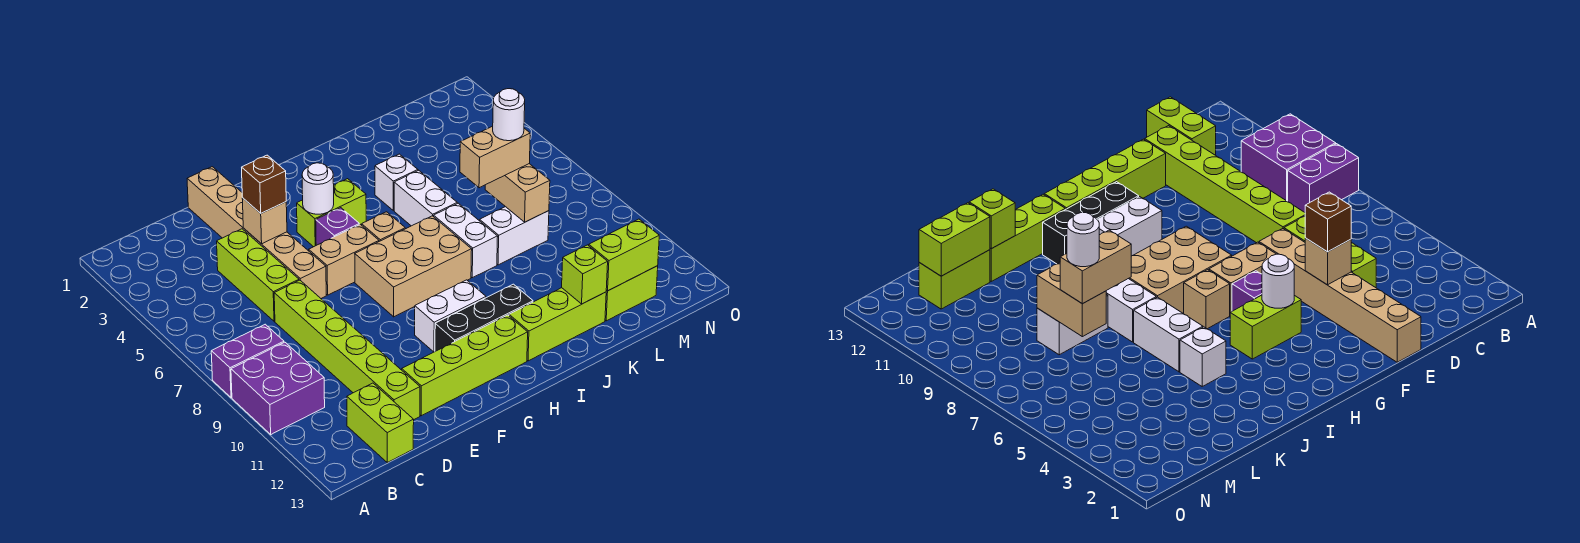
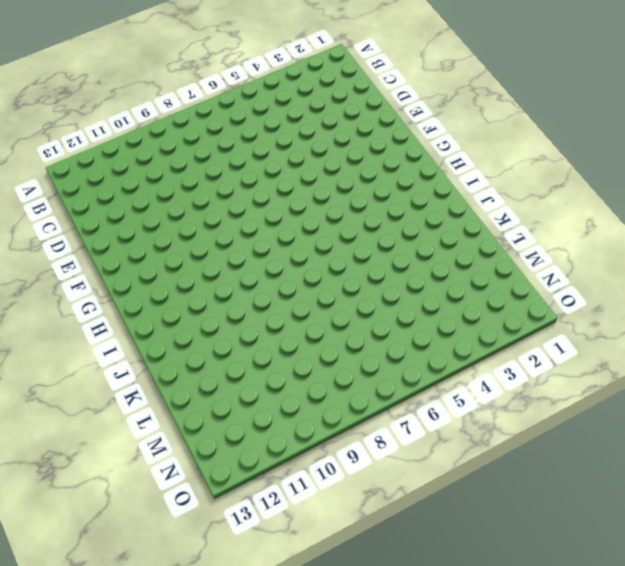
none -> purple 1x2 brick [211,324,284,398]
none -> purple 2x2 brick [231,342,325,434]
none -> lime 1x2 brick [347,383,414,462]

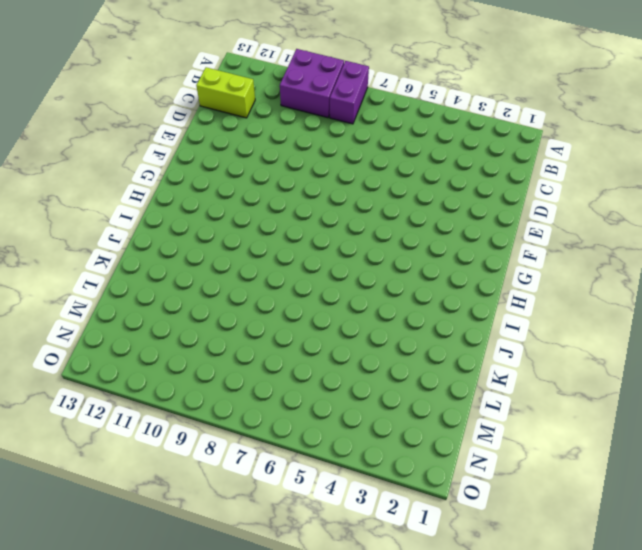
none -> lime 1x3 brick [217,229,299,321]
none -> lime 1x6 brick [274,280,420,419]
none -> tan 1x6 brick [187,167,326,298]

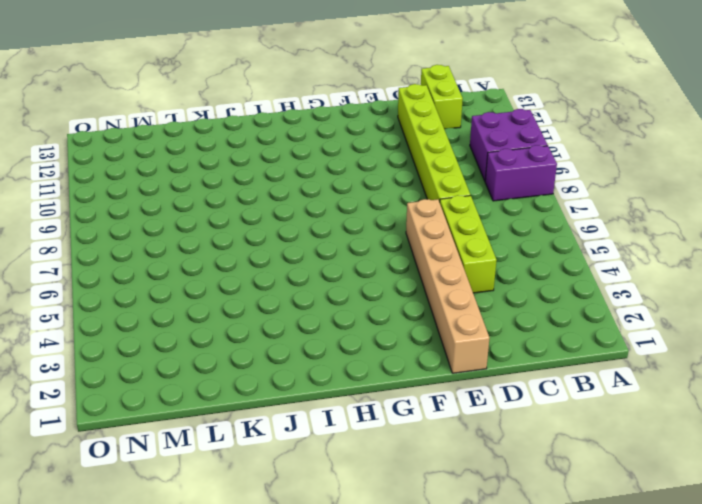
none -> lime 1x4 brick [402,315,528,416]
none -> tan 1x2 brick [309,224,379,295]
none -> lime 1x2 brick [297,179,366,247]

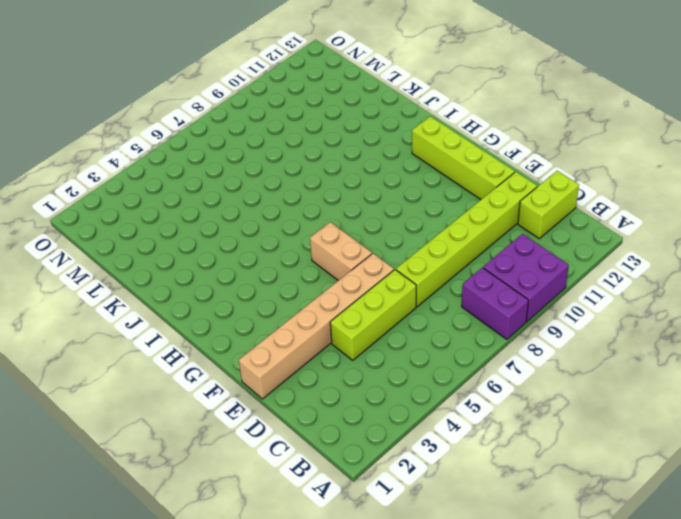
none -> lime 1x2 brick [297,179,366,247]
none -> purple 1x1 brick [316,208,359,245]
none -> tan 2x3 brick [355,216,472,317]

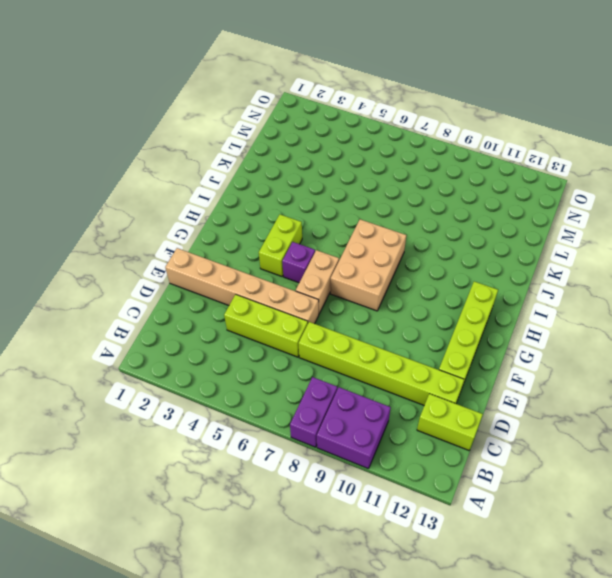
none -> white 1x2 brick [415,280,486,352]
none -> black 1x3 brick [435,284,533,351]
none -> tan 1x1 brick [362,212,405,241]

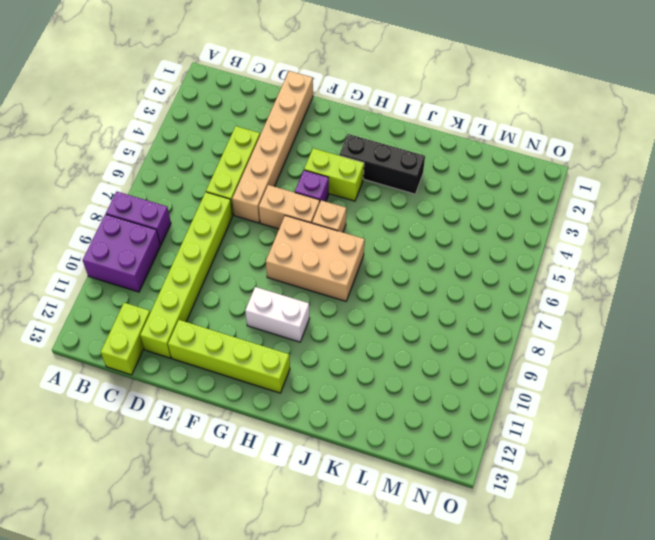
black 1x3 brick [339,134,425,194] -> black 1x3 brick moved to [435,284,533,351]
none -> lime 1x3 brick [509,288,606,361]
none -> white 1x1 brick [375,154,418,211]
none -> white 1x2 brick [394,170,457,226]

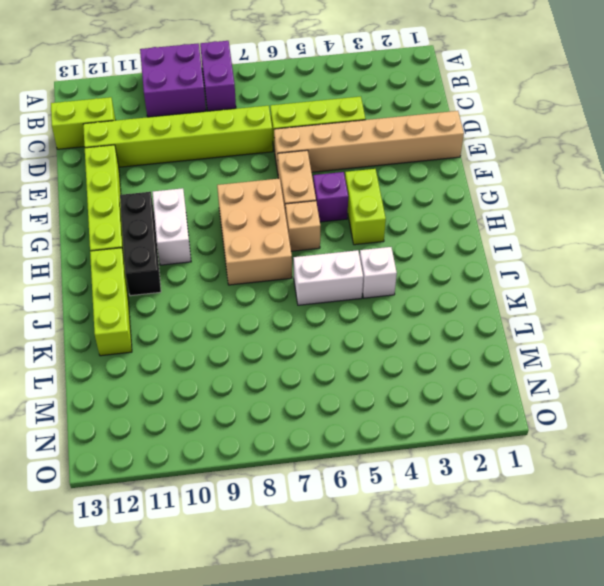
none -> white 1x2 brick [434,203,498,278]
none -> white 1x2 brick [480,207,549,265]
none -> lime 1x2 brick [605,266,658,321]

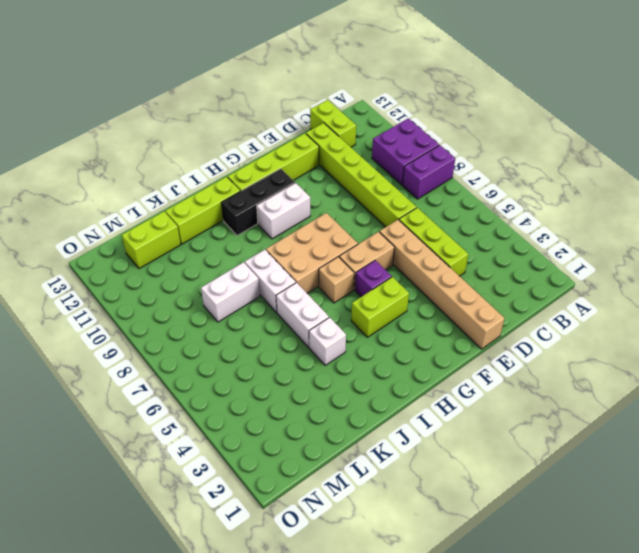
none -> tan 1x1 brick [242,198,287,244]
none -> white 1x1 round brick [302,163,334,214]
none -> lime 1x1 brick [562,245,608,304]

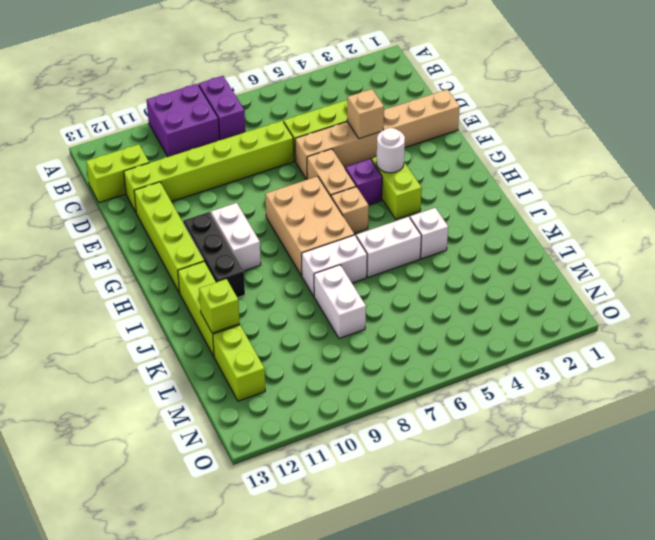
none -> tan 1x2 brick [485,164,550,222]
none -> lime 1x2 brick [589,219,659,291]
none -> brown 1x1 brick [242,155,286,213]

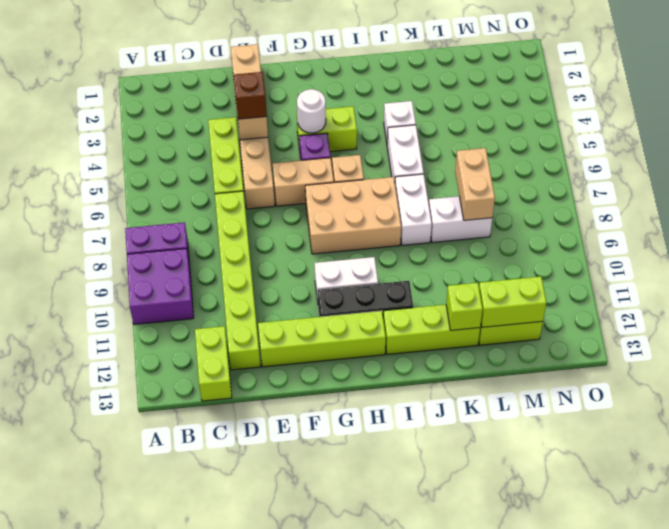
none -> tan 1x2 brick [460,126,530,188]
none -> white 1x1 round brick [493,89,525,141]

